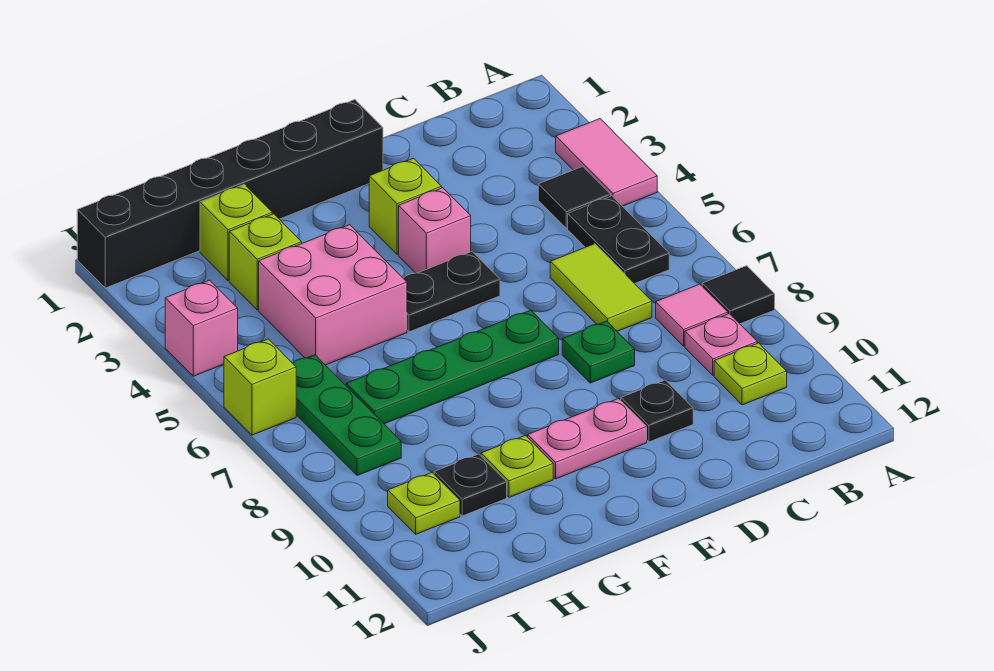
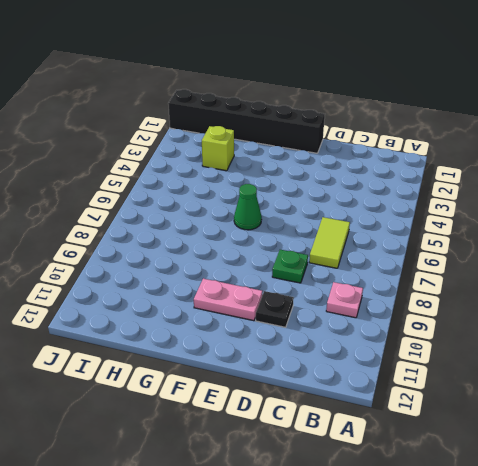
green 1x1 cone [234,184,262,230] -> none
none -> pink 1x2 tile [556,119,657,206]
none -> black 1x1 tile [702,266,775,324]
none -> black 1x1 tile [538,166,611,228]

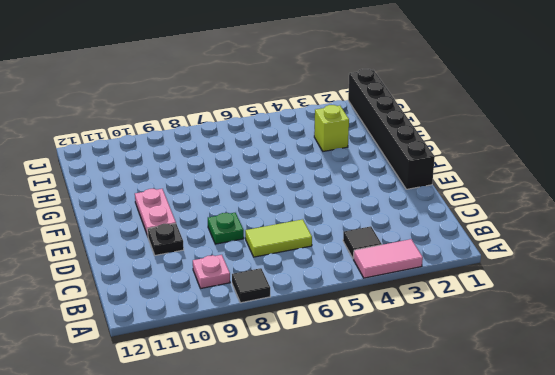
none -> black 1x2 plate [568,196,669,284]
none -> pink 1x1 tile [656,284,728,346]
none -> lime 1x1 plate [714,343,787,405]

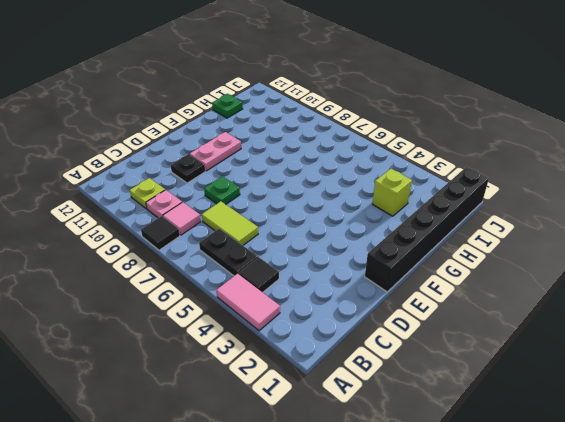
green 1x1 plate [212,94,243,118] -> none
none -> lime 1x1 brick [369,158,442,254]
none -> pink 1x1 brick [399,188,471,273]
none -> black 1x2 plate [403,252,500,332]

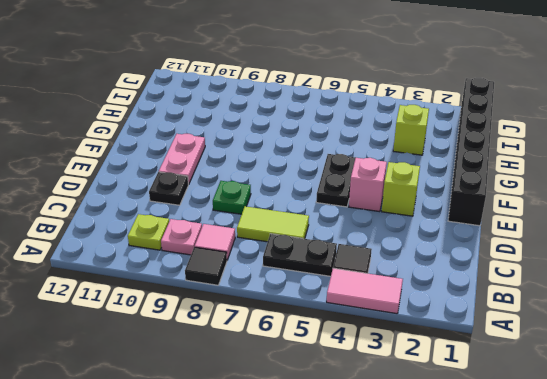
none -> green 1x4 plate [347,310,559,424]
none -> pink 2x2 brick [259,225,407,365]
none -> lime 1x1 plate [481,435,553,497]

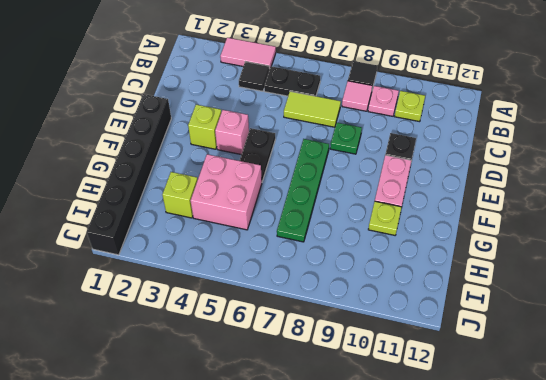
none -> lime 1x1 brick [200,184,272,280]
none -> black 1x1 plate [434,454,507,516]
none -> green 1x3 plate [293,355,401,476]

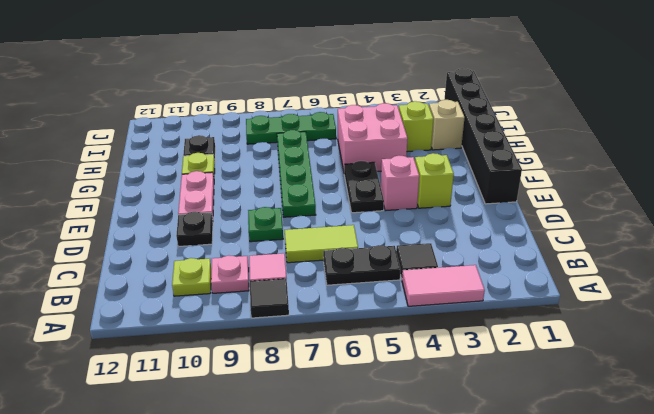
tan 1x1 brick [429,100,465,150] -> lime 1x1 brick [200,184,272,280]
none -> lime 1x1 plate [388,473,460,534]
none -> pink 1x1 brick [165,280,238,376]
none -> lime 1x1 brick [224,339,296,435]

